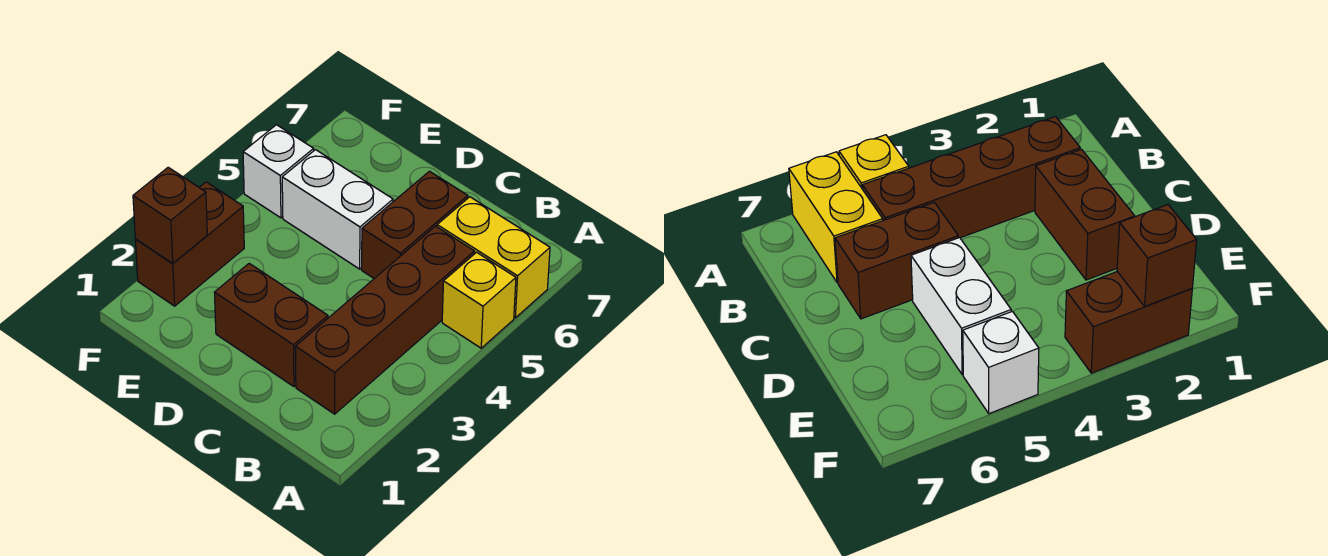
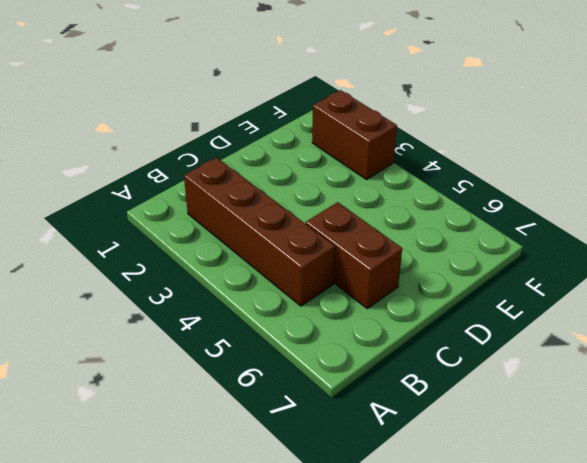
none -> yellow 1x1 brick [442,252,516,348]
none -> yellow 1x2 brick [437,197,550,318]

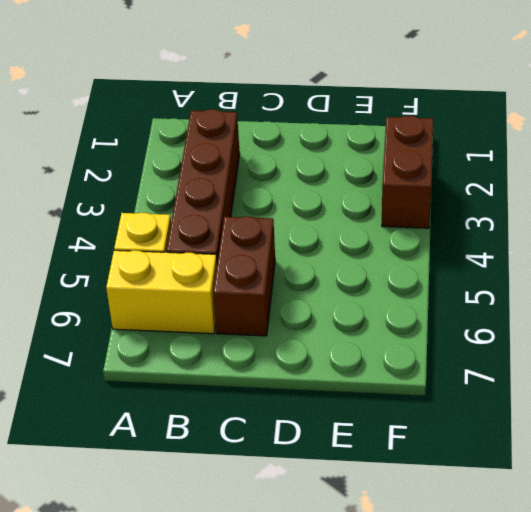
none -> brown 1x2 brick [214,264,328,387]
none -> white 1x2 brick [282,150,393,269]

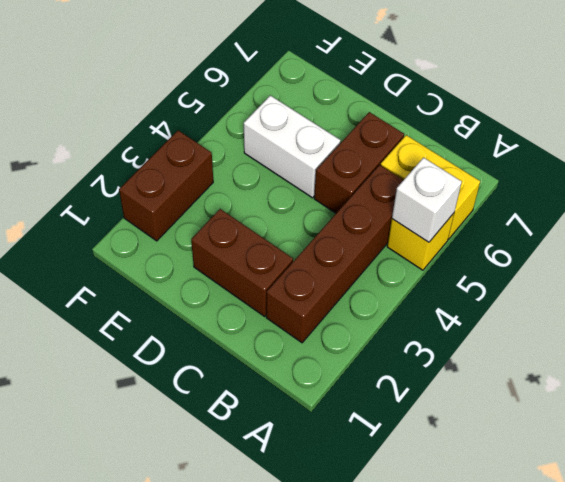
white 1x1 brick [392,158,462,242] -> white 1x1 brick moved to [243,125,314,218]
none -> brown 1x1 brick [133,167,207,264]

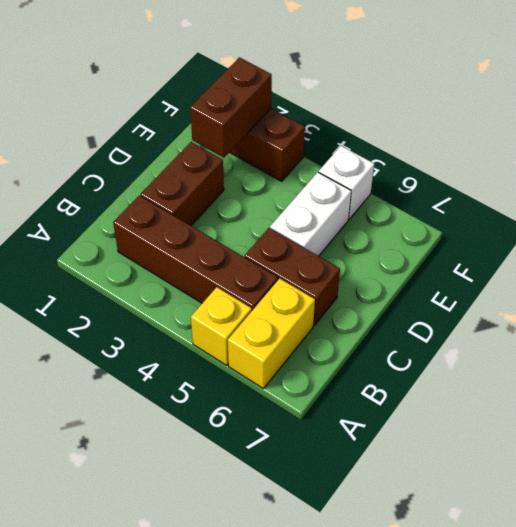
brown 1x2 brick [190,57,272,158] -> brown 1x1 brick [133,167,207,264]

